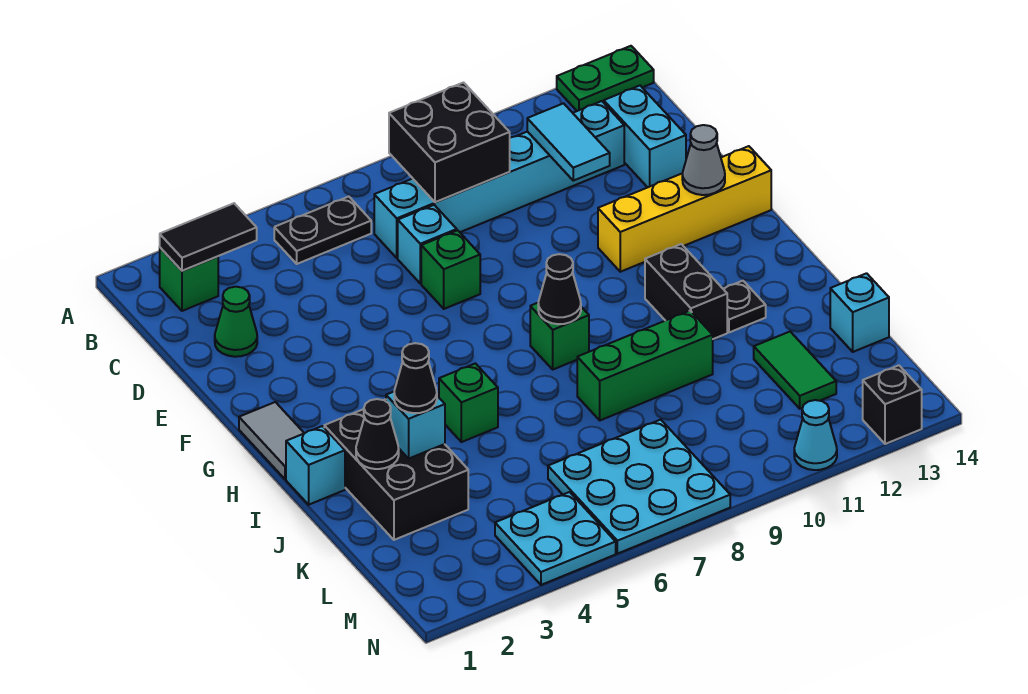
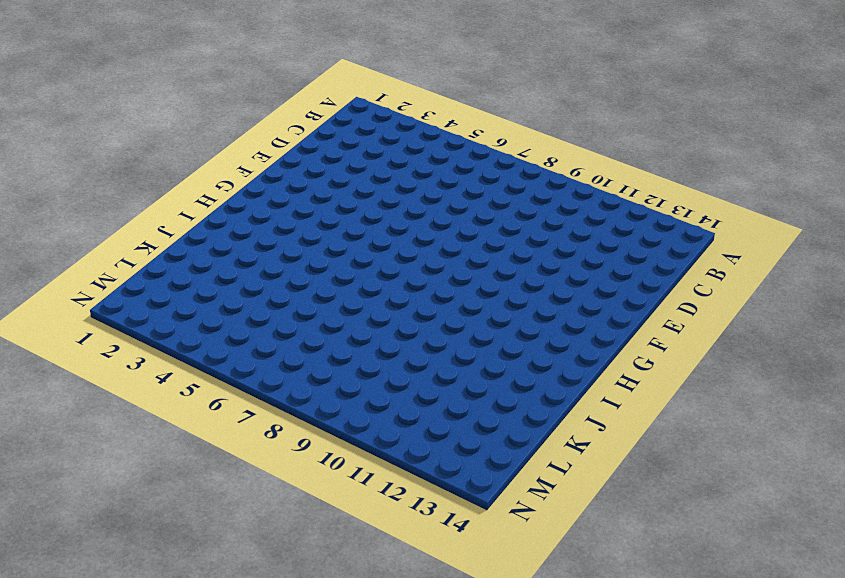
none -> green 1x2 plate [557,46,654,111]
none -> green 1x1 brick [160,248,218,311]
none -> black 1x2 plate [274,197,371,264]
none -> cyan 1x6 brick [374,101,624,258]

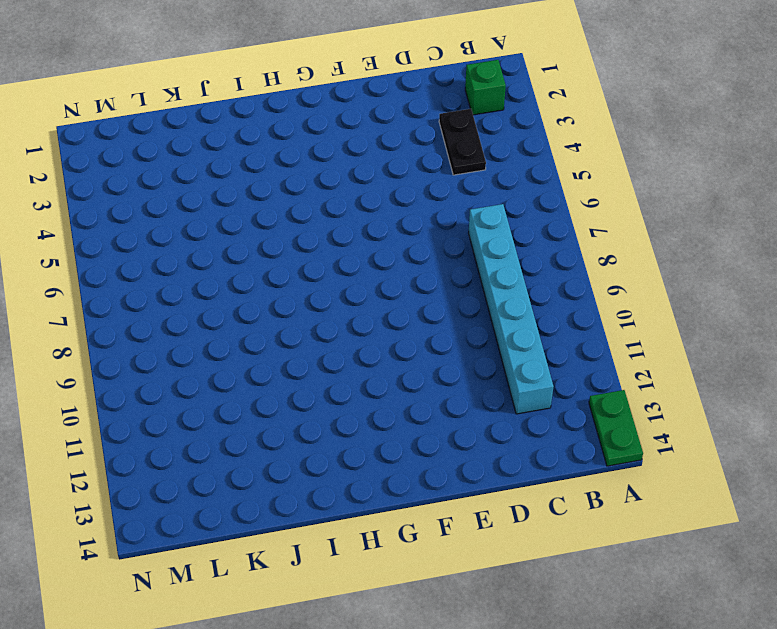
black 1x2 plate [439,109,486,175] -> black 1x2 plate moved to [274,197,371,264]
none -> cyan 1x2 brick [604,86,686,187]
none -> green 1x1 cone [215,287,257,357]
none -> cyan 1x1 brick [398,205,457,283]
none -> green 1x1 brick [421,230,480,309]

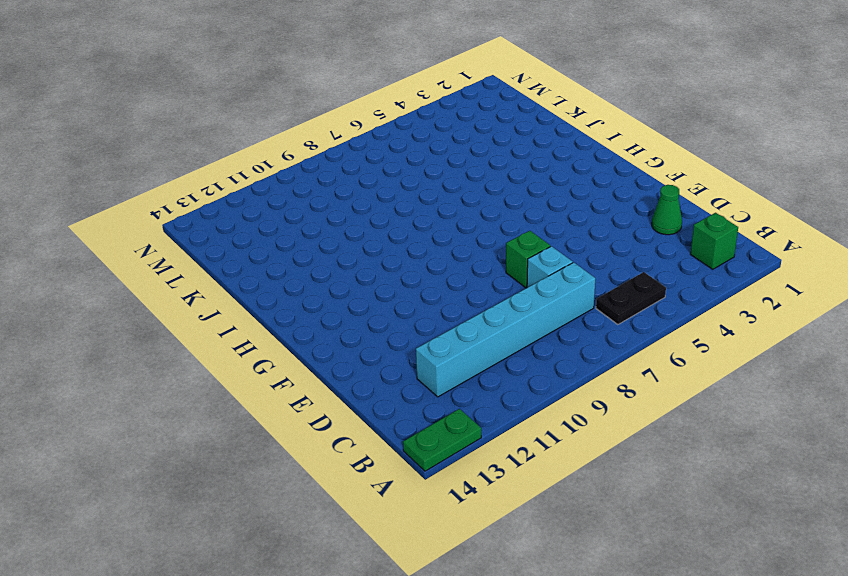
none -> cyan 1x2 brick [604,86,686,187]
none -> yellow 1x4 brick [598,146,771,272]
none -> grey 1x2 tile [239,402,304,479]
none -> green 1x1 brick [530,303,589,369]

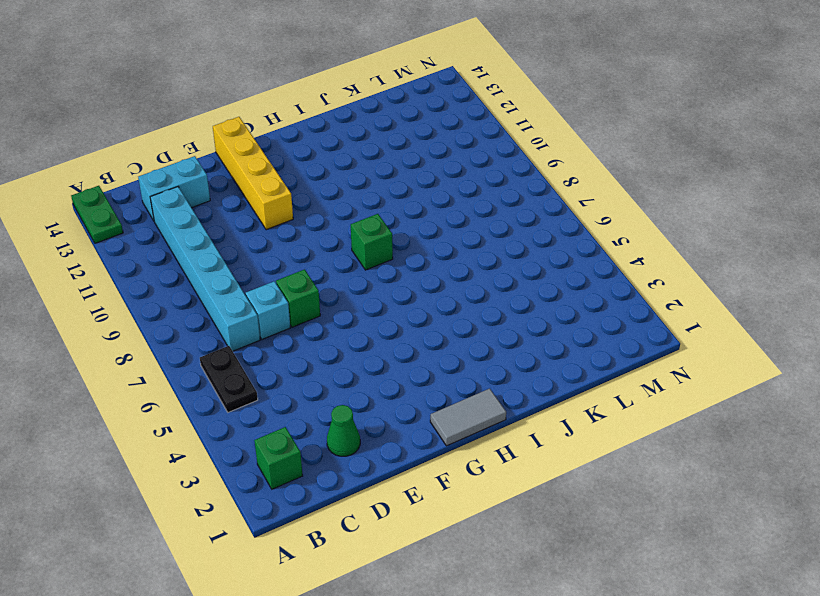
none -> black 1x2 brick [645,244,727,339]
none -> cyan 1x1 brick [286,426,345,505]
none -> black 2x3 brick [324,399,468,540]
none -> green 1x1 brick [439,363,498,442]

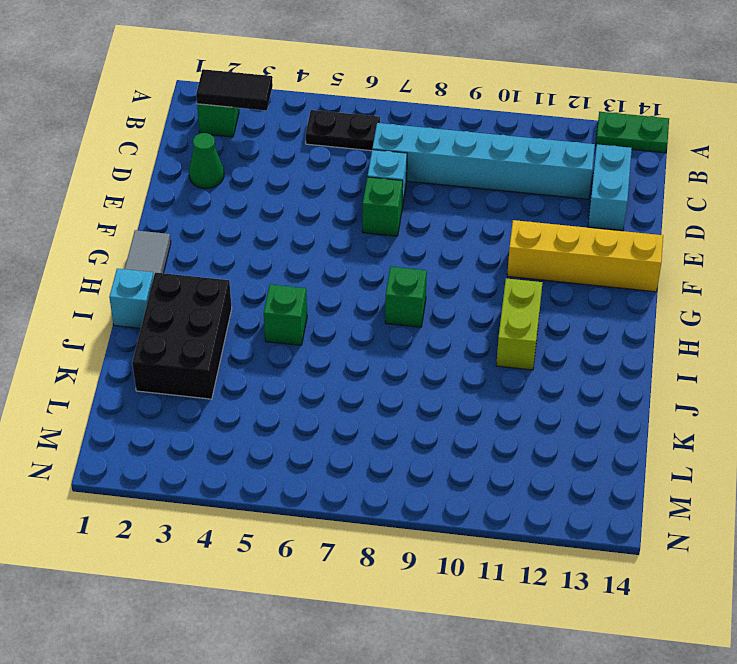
lime 1x2 brick [496,278,543,370] -> black 1x2 brick [645,244,727,339]
none -> black 1x1 plate [724,281,766,332]
none -> green 1x3 brick [577,311,713,420]
none -> green 1x2 tile [754,332,836,409]
none -> cyan 1x1 brick [830,273,889,352]

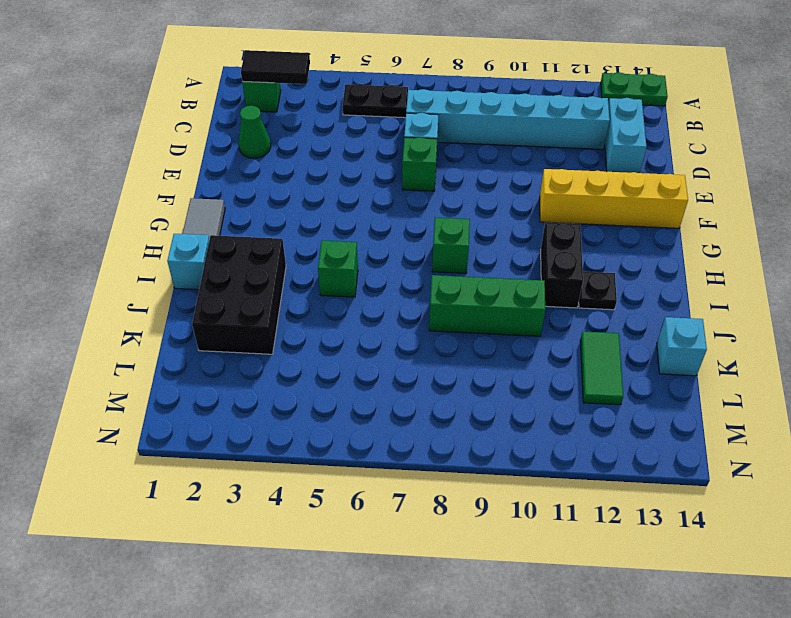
none -> cyan 3x3 plate [548,420,730,554]
none -> cyan 2x2 plate [495,492,616,585]
none -> cyan 1x1 cone [794,400,837,470]
none -> black 1x1 brick [863,365,922,444]

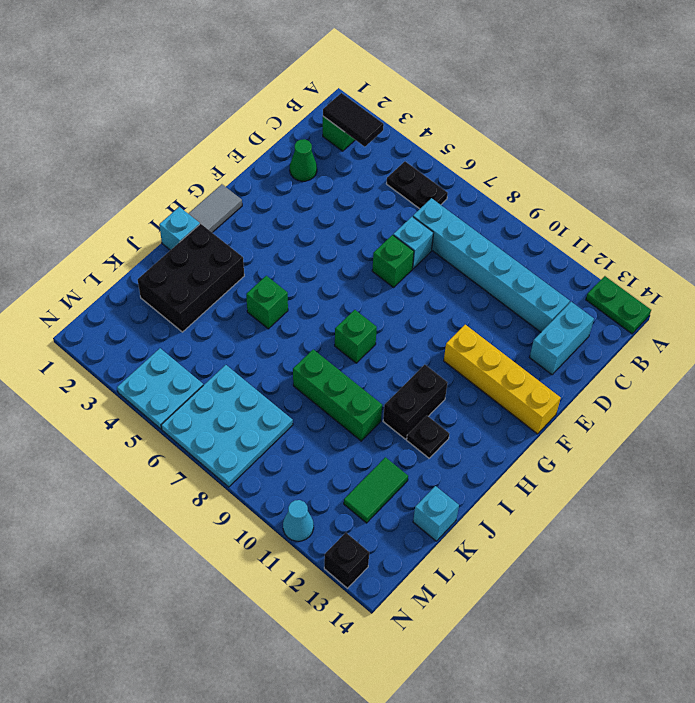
none -> black 2x2 brick [389,83,510,202]
none -> cyan 1x2 tile [527,103,610,181]
none -> grey 1x1 cone [682,125,725,195]
none -> black 1x1 cone [538,254,581,324]

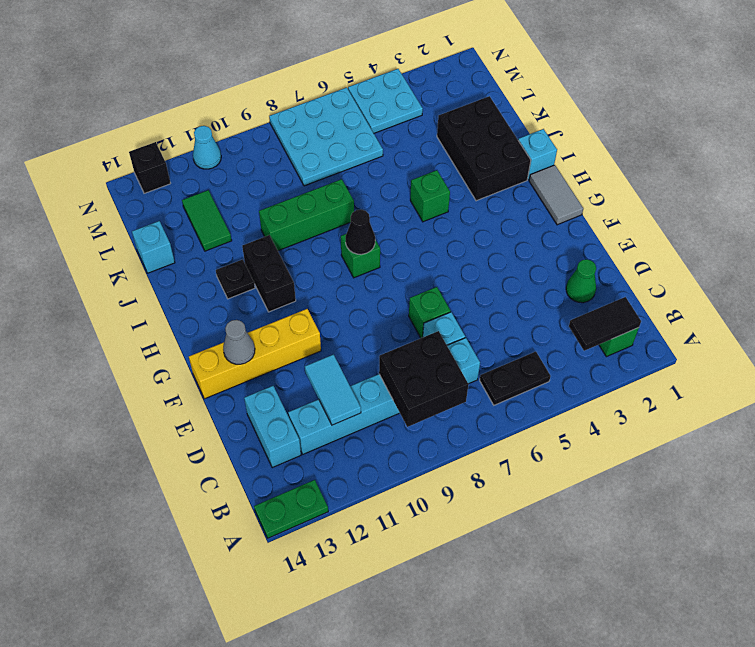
none -> black 1x1 cone [356,399,399,469]
none -> cyan 1x1 brick [386,392,445,458]
none -> black 1x1 cone [394,343,437,413]

